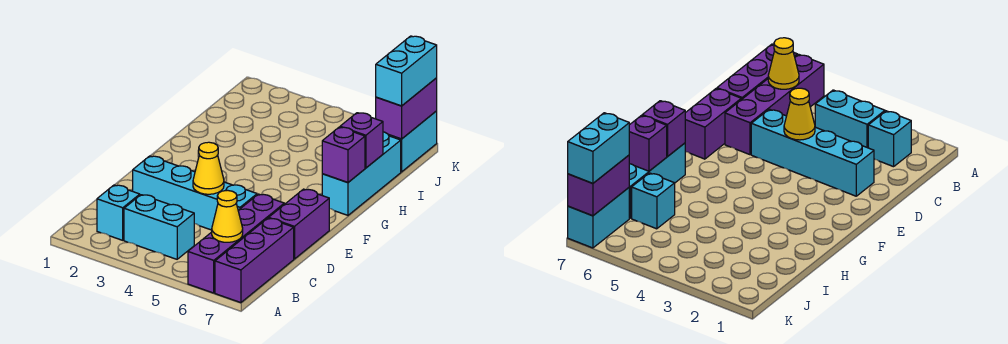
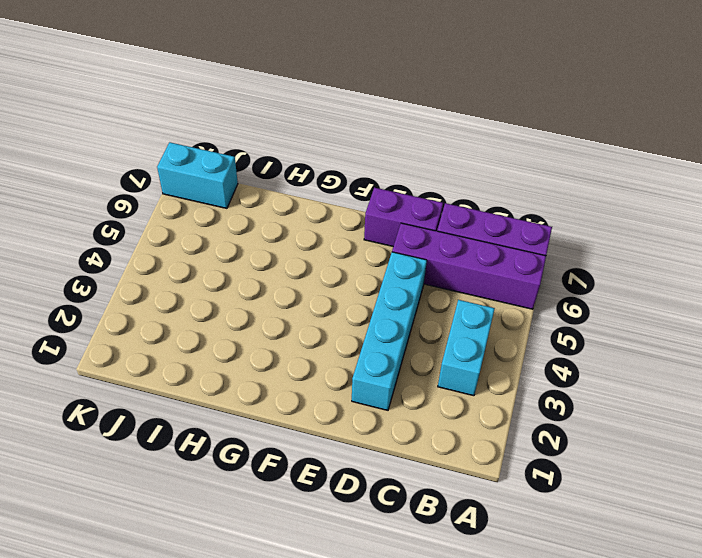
none -> cyan 1x1 brick [97,185,140,240]
none -> cyan 1x3 brick [322,132,401,215]
none -> cyan 1x1 brick [632,173,675,229]

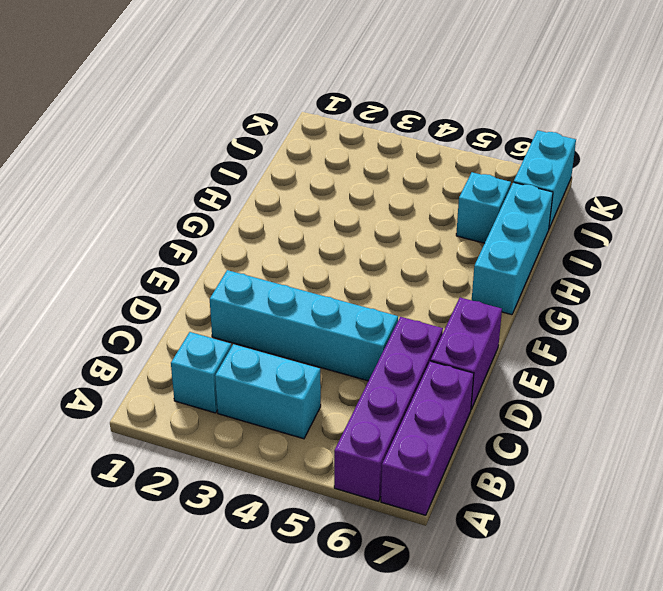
none -> yellow 1x1 cone [212,190,243,242]
none -> yellow 1x1 cone [193,142,224,194]
none -> purple 1x1 brick [322,127,365,182]

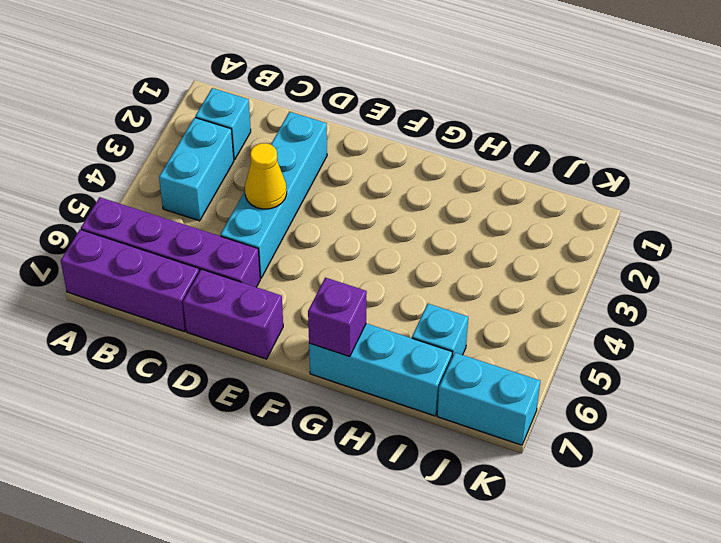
none -> yellow 1x1 cone [212,190,243,242]
none -> purple 1x1 brick [340,113,383,168]
none -> purple 1x2 brick [376,78,437,139]

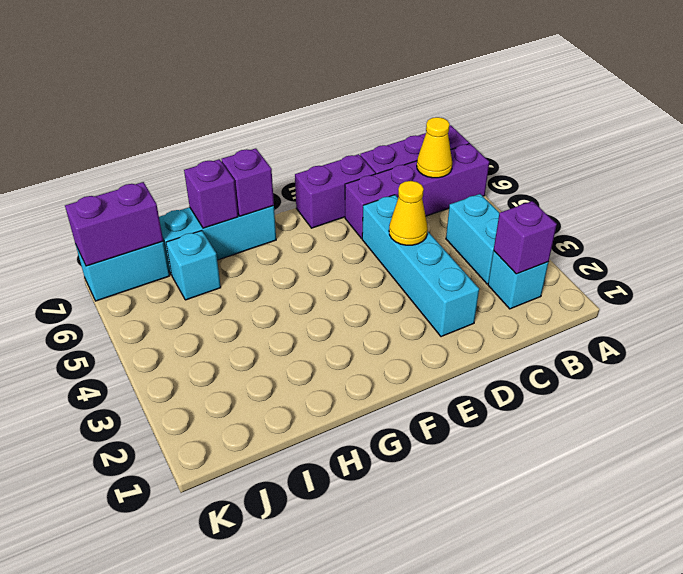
purple 1x1 brick [494,201,557,274] -> none
none -> cyan 1x2 brick [376,36,437,106]

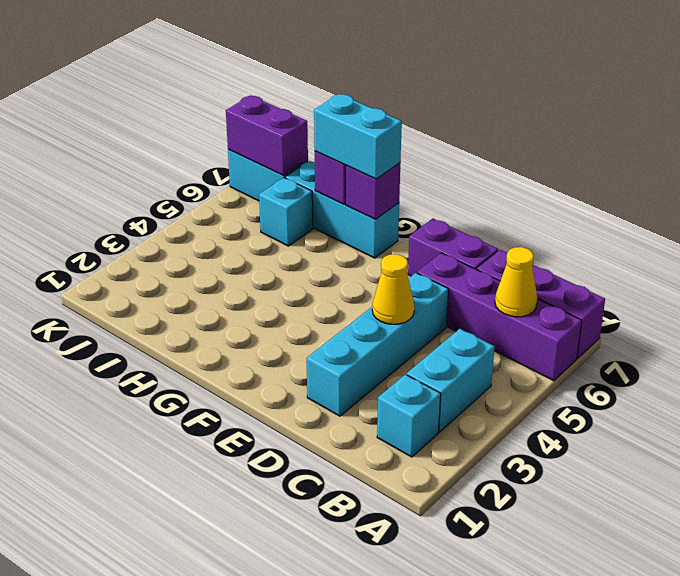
cyan 1x2 brick [314,94,402,179] -> cyan 1x2 brick moved to [376,36,437,106]

